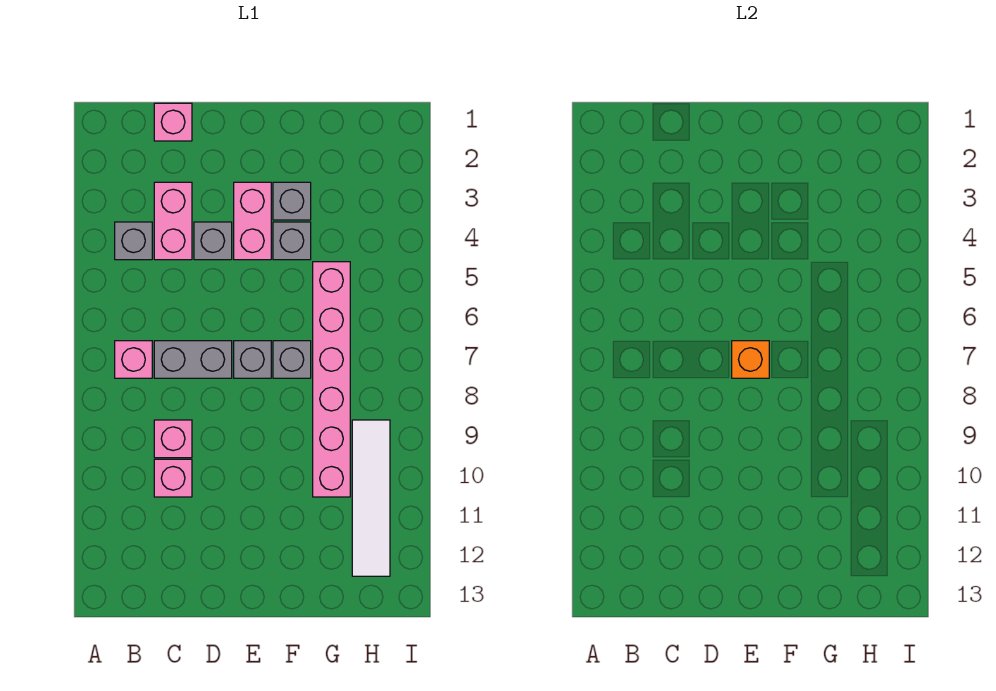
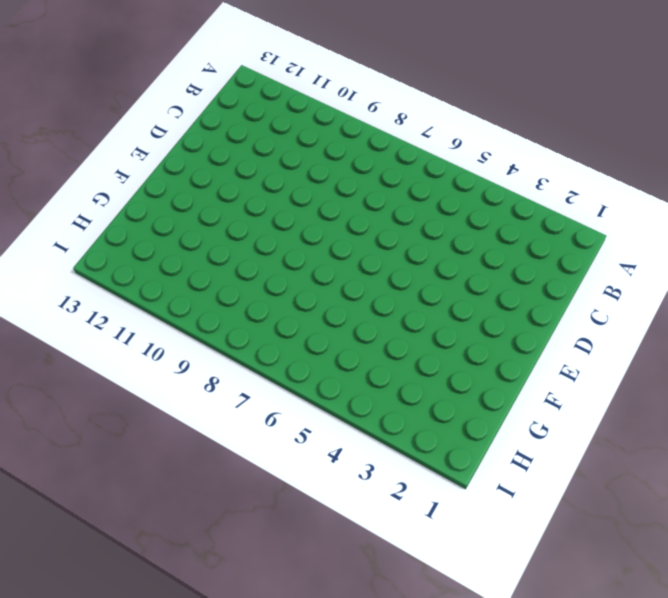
none -> grey 1x1 brick [115,222,152,260]
none -> pink 1x1 brick [115,341,152,378]
none -> pink 1x1 brick [154,103,192,141]

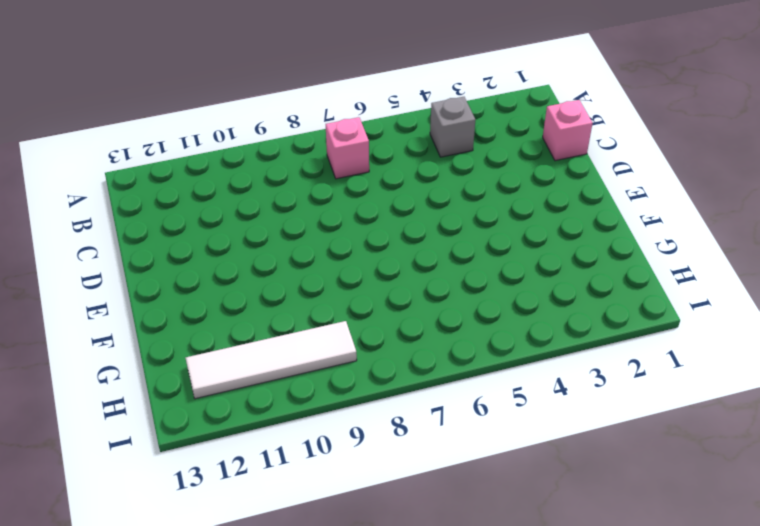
none -> pink 1x2 brick [154,182,192,260]
none -> grey 1x2 brick [154,341,232,378]
none -> pink 1x1 brick [154,420,192,458]

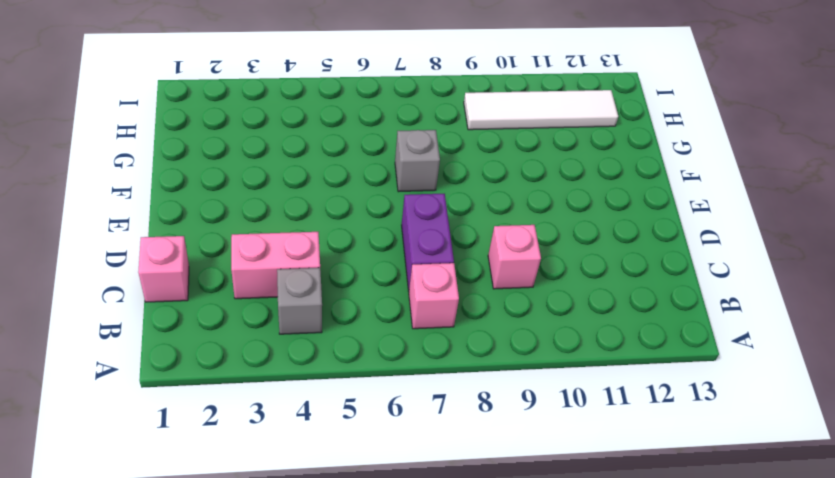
purple 1x2 brick [402,194,454,291] -> grey 1x2 brick [154,341,232,378]
none -> pink 1x1 brick [154,459,192,497]
none -> grey 1x1 brick [194,222,232,260]
none -> pink 1x2 brick [234,182,271,260]

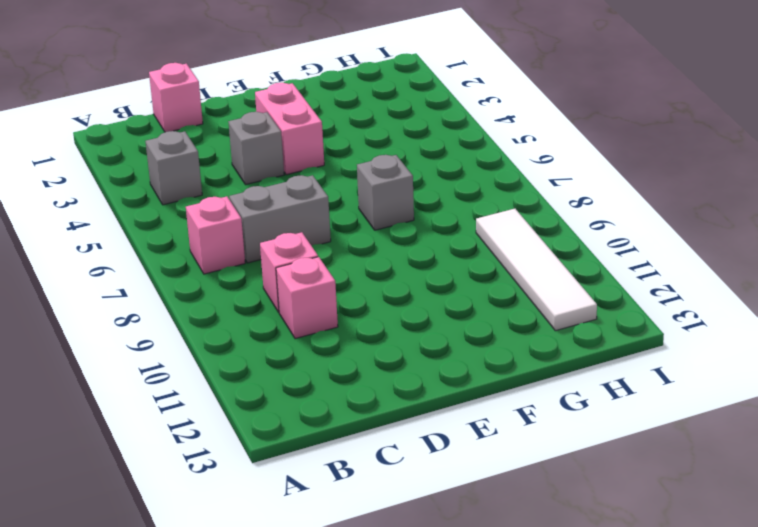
none -> pink 1x2 brick [154,182,192,260]
none -> grey 1x1 brick [234,341,271,378]
none -> grey 1x1 brick [273,182,311,220]

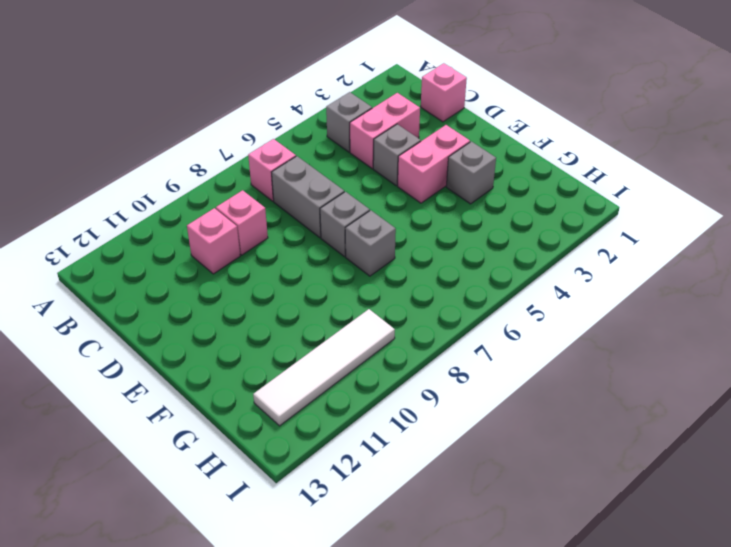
none -> grey 1x1 brick [273,222,311,260]
none -> pink 1x6 brick [313,262,350,497]
none -> orange 1x1 brick [732,341,769,378]

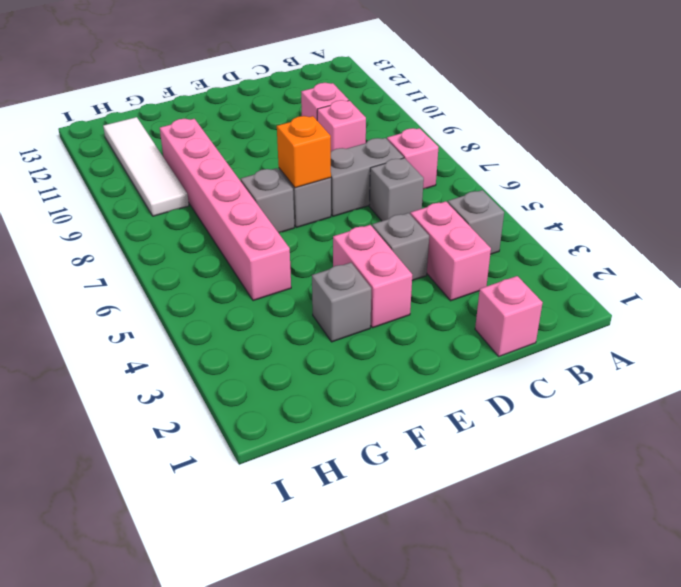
grey 1x1 brick [369,158,424,221] -> grey 1x1 brick moved to [273,222,311,260]

